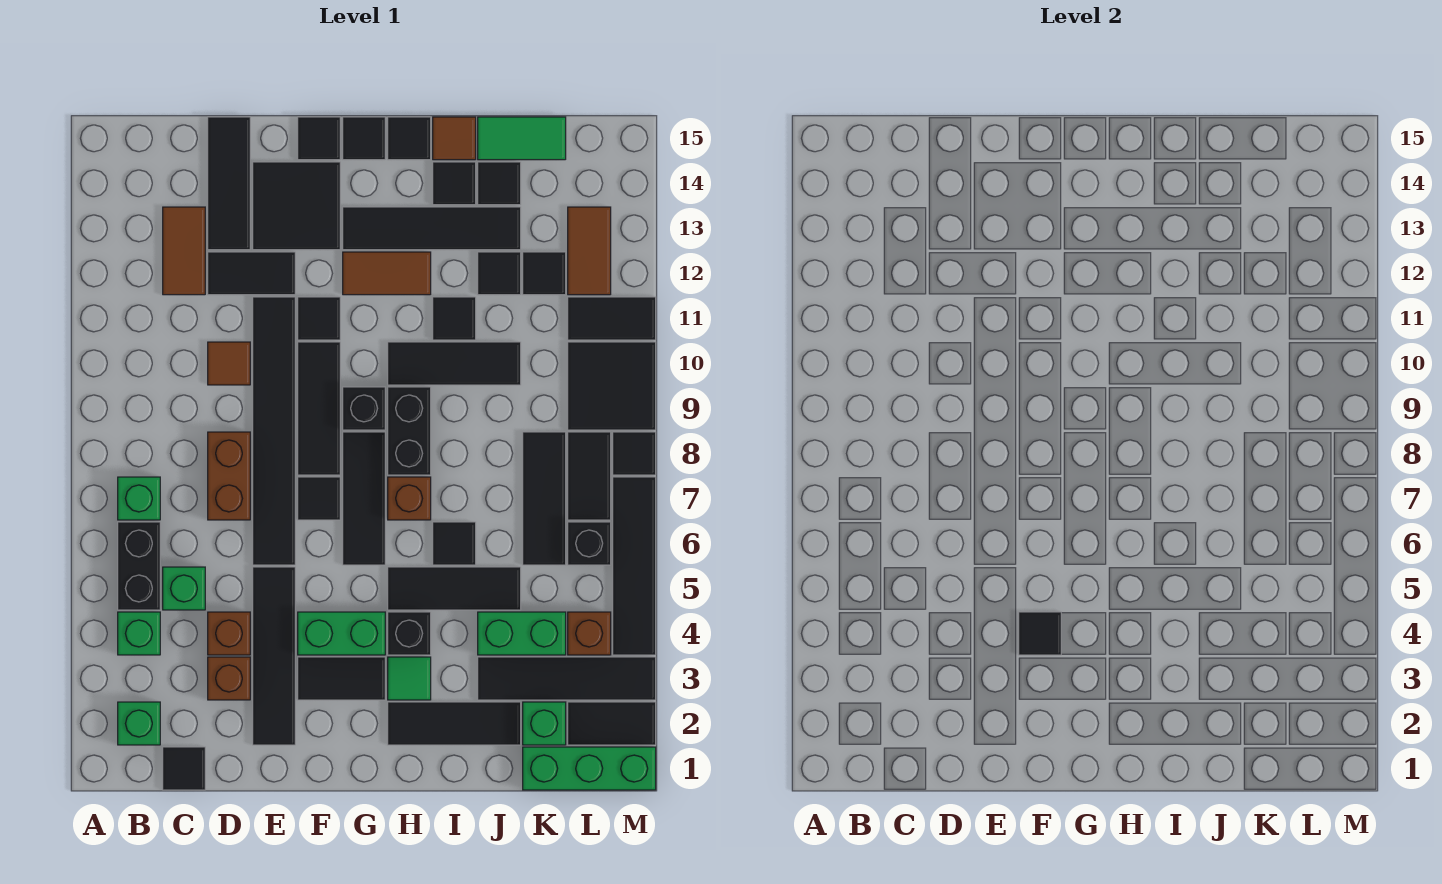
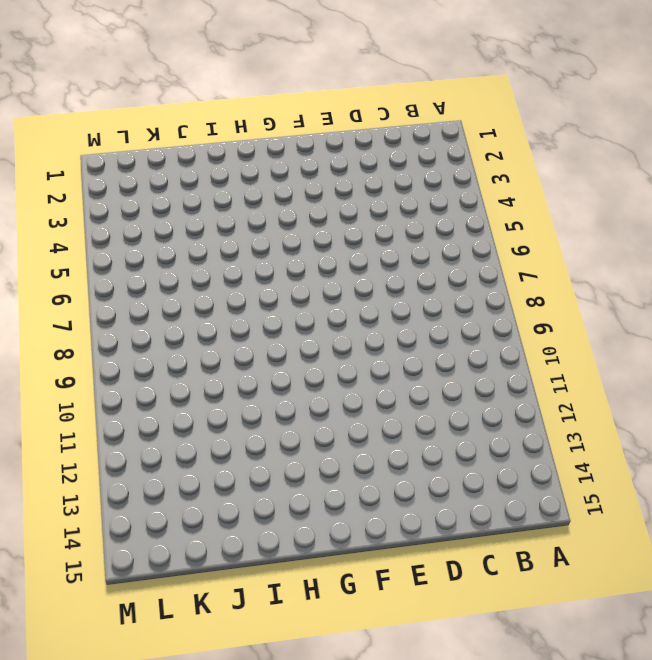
none -> green 1x1 brick [118,702,160,745]
none -> green 1x1 brick [118,612,160,655]
none -> black 1x2 brick [118,522,160,610]
none -> green 1x1 brick [118,477,160,520]

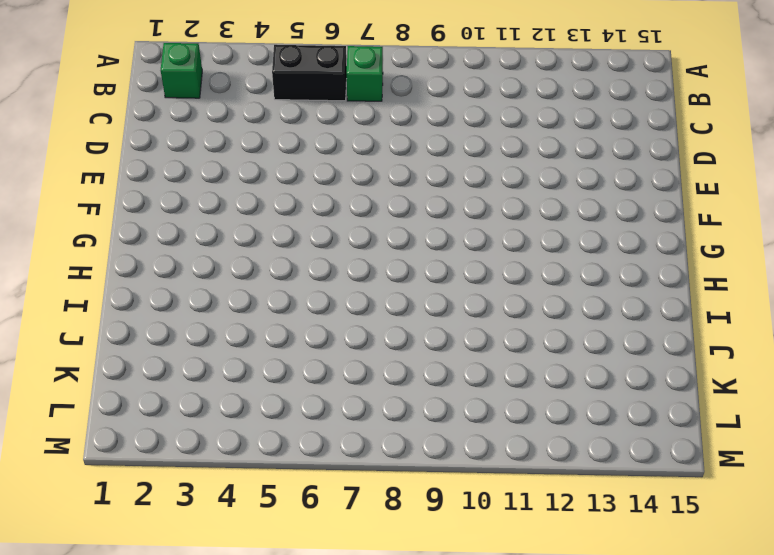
none -> green 1x1 brick [118,612,160,655]
none -> black 1x1 tile [163,747,205,790]
none -> green 1x1 brick [163,567,205,610]
none -> brown 1x2 tile [163,207,205,295]

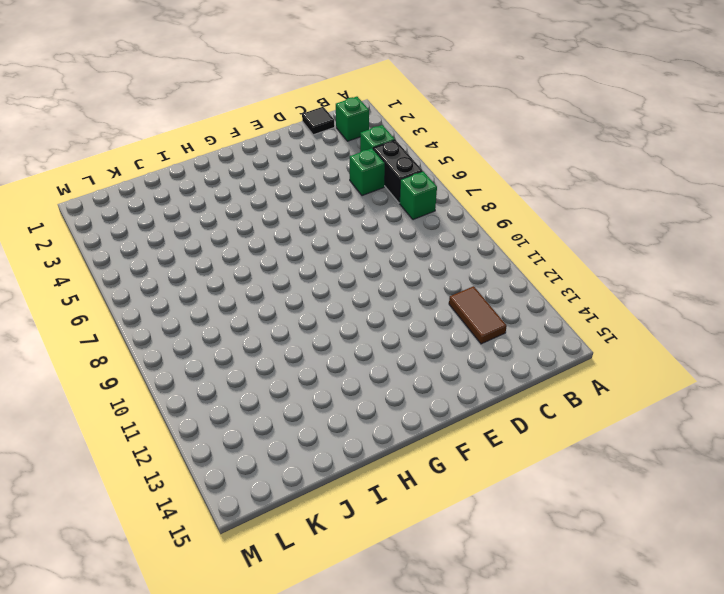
none -> brown 1x1 brick [208,657,250,700]
none -> brown 1x1 brick [208,612,250,655]
none -> brown 1x2 brick [208,432,250,520]
none -> brown 1x1 tile [208,342,250,385]

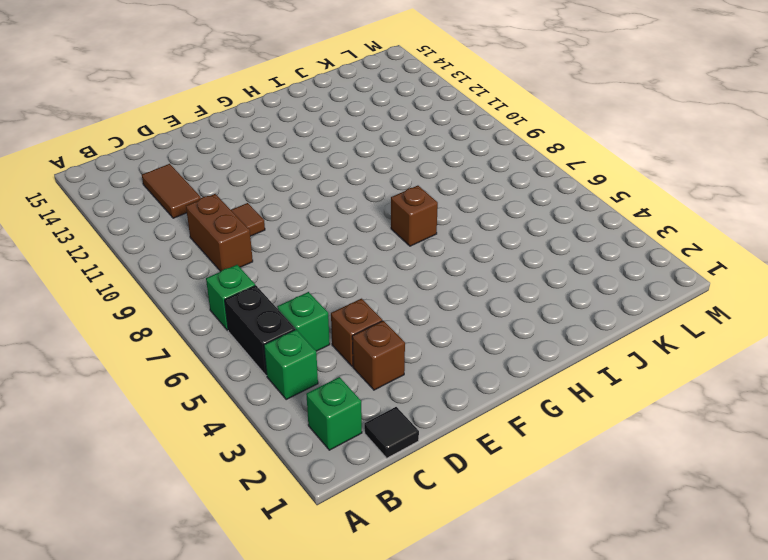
brown 1x2 brick [186,194,253,272] -> brown 1x2 brick moved to [208,432,250,520]
none -> black 1x2 tile [208,252,295,295]
none -> black 1x3 tile [208,117,250,250]
none -> black 1x4 tile [253,567,295,745]
none -> black 1x6 tile [253,297,295,565]

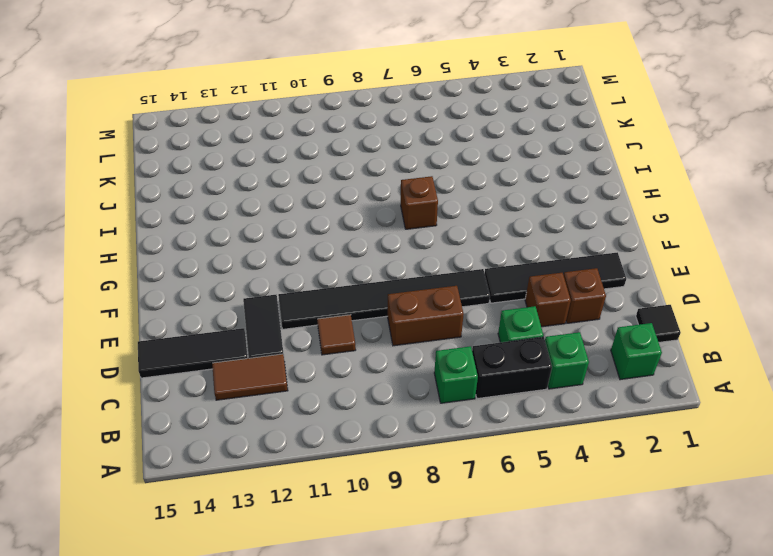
none -> black 2x2 tile [253,162,340,250]
none -> black 1x2 tile [298,657,385,700]
none -> green 1x2 brick [298,612,385,655]
none -> black 1x1 tile [298,477,340,520]

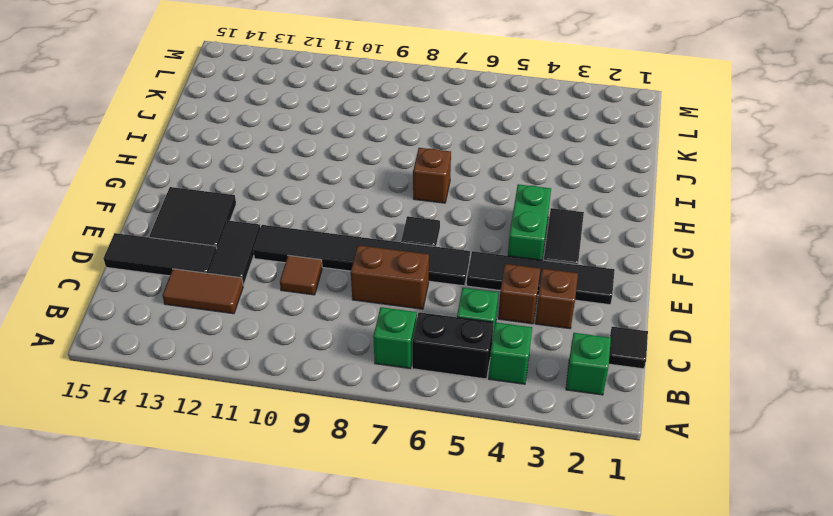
none -> black 1x3 tile [298,342,340,475]
none -> black 1x1 tile [298,297,340,340]
none -> black 1x1 tile [298,117,340,160]
none -> black 1x3 tile [343,432,385,565]

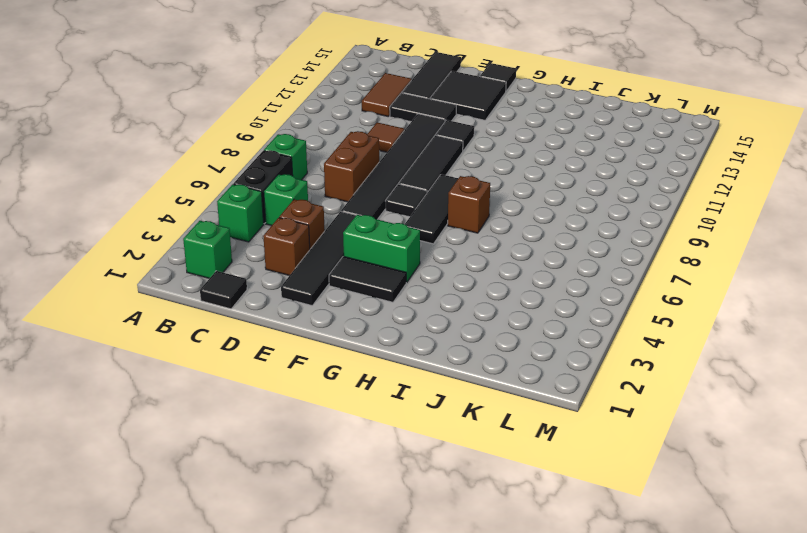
none -> black 1x1 brick [343,387,385,430]
none -> brown 1x2 tile [343,252,431,295]
none -> black 1x4 tile [343,207,521,250]
none -> black 1x1 tile [343,117,385,160]

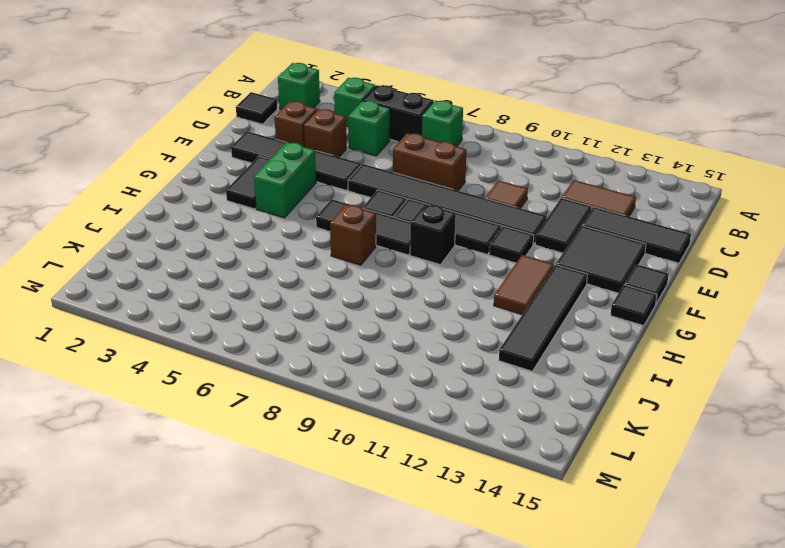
none -> black 1x3 tile [388,702,521,745]
none -> green 1x1 tile [388,657,431,700]
none -> black 1x1 brick [388,612,431,655]
none -> black 1x3 tile [388,567,521,610]

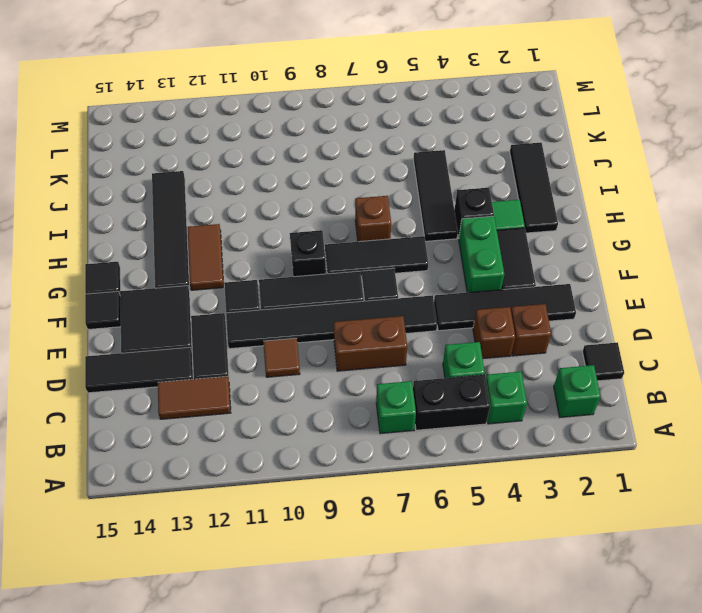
none -> black 1x2 brick [388,387,431,475]
none -> black 1x3 tile [388,342,521,385]
none -> black 1x1 tile [388,117,431,160]
none -> black 1x1 tile [433,522,476,565]

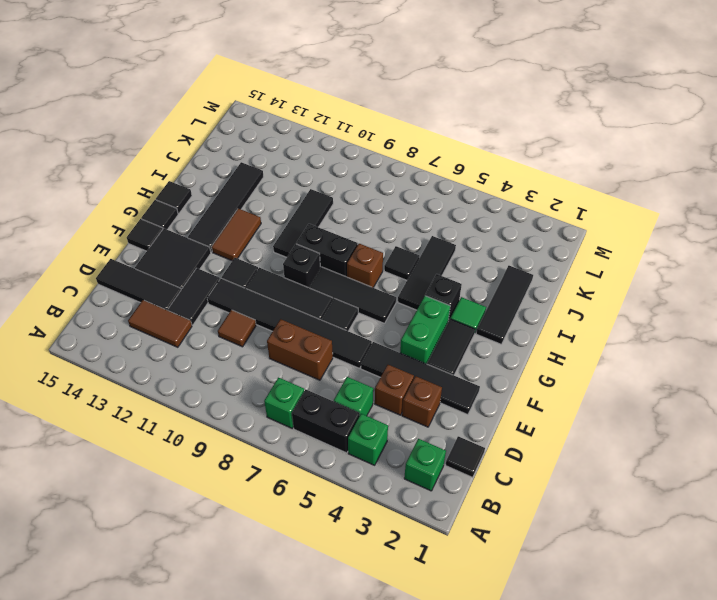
none -> black 1x1 tile [433,297,476,340]
none -> black 1x1 tile [433,162,476,205]
none -> brown 1x1 tile [433,117,476,160]
none -> black 1x4 tile [478,657,656,700]

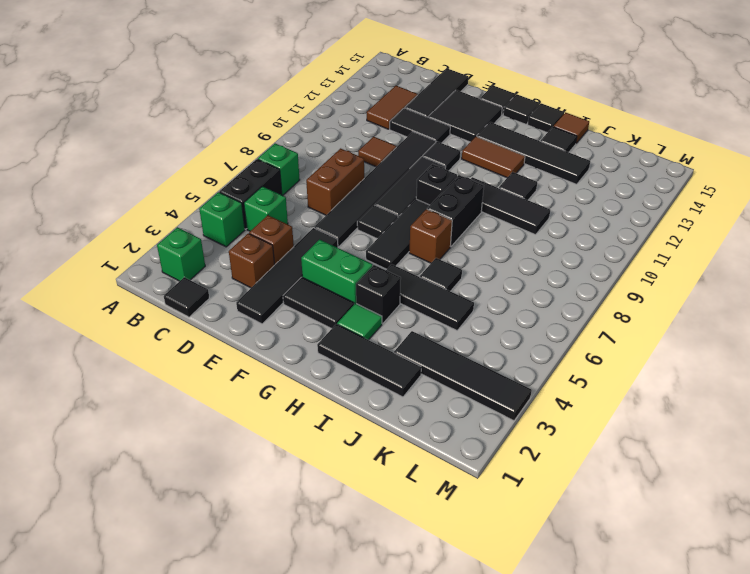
none -> green 1x2 brick [478,612,566,655]
none -> black 1x1 tile [478,252,521,295]
none -> black 1x1 tile [478,162,521,205]
none -> green 1x2 tile [478,117,566,160]

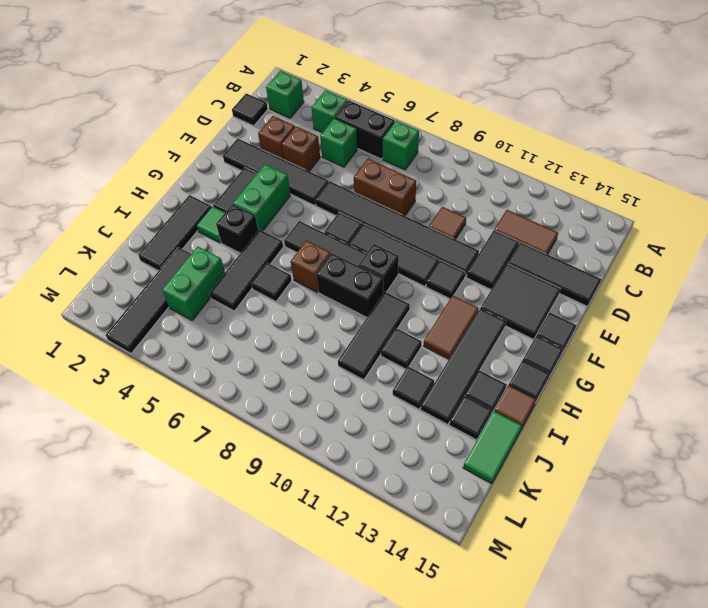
none -> green 1x3 brick [523,747,656,790]
none -> green 1x1 brick [523,702,566,745]
none -> black 1x3 tile [523,432,566,565]
none -> black 1x1 tile [523,252,566,295]

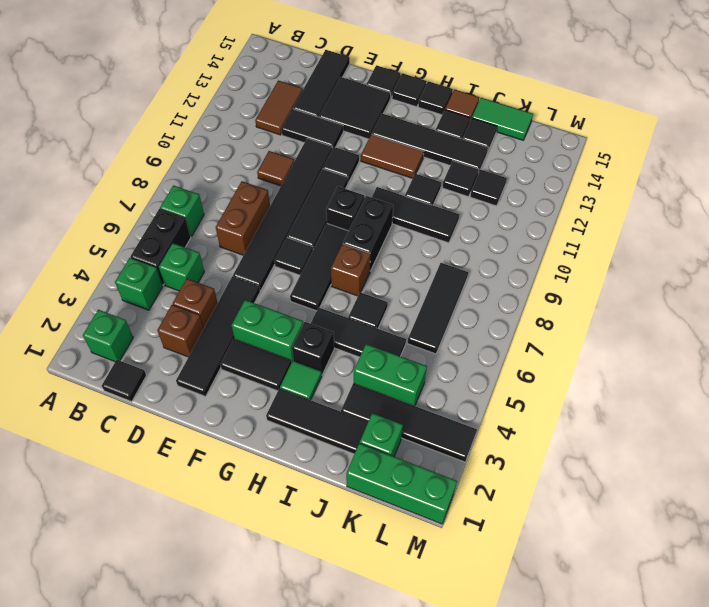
none -> black 1x2 tile [568,702,656,745]
none -> brown 1x1 brick [568,612,611,655]
none -> black 1x1 brick [568,522,611,565]
none -> black 1x2 tile [568,432,611,520]

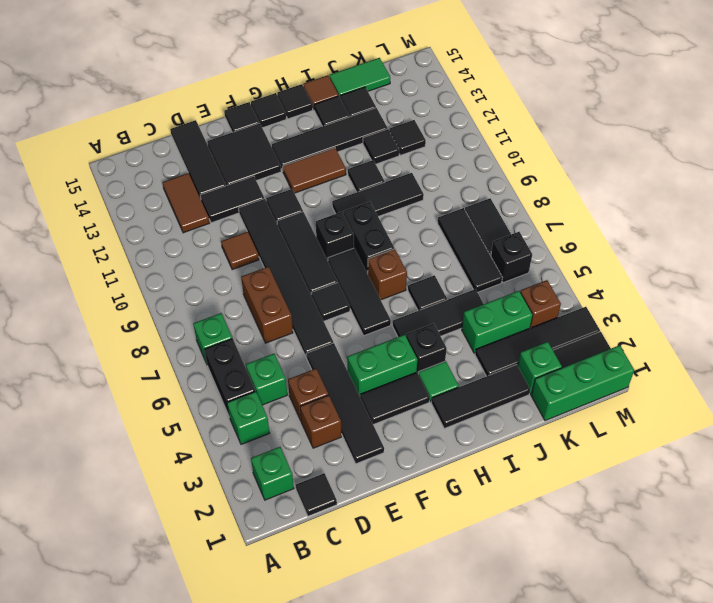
none -> black 2x2 tile [568,342,656,430]
none -> black 1x2 tile [568,297,656,340]
none -> brown 1x2 tile [568,207,611,295]
none -> black 1x4 tile [613,477,656,655]

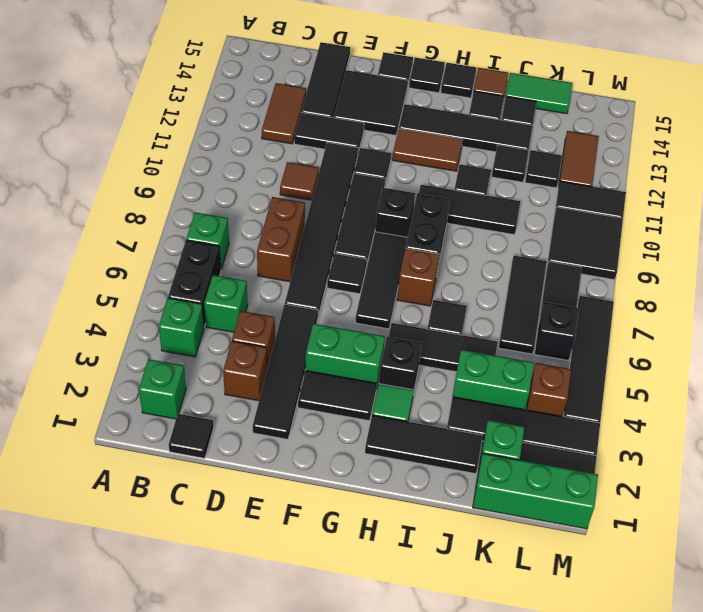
none -> black 1x1 tile [613,432,656,475]
none -> black 1x1 tile [1019,612,1061,655]

